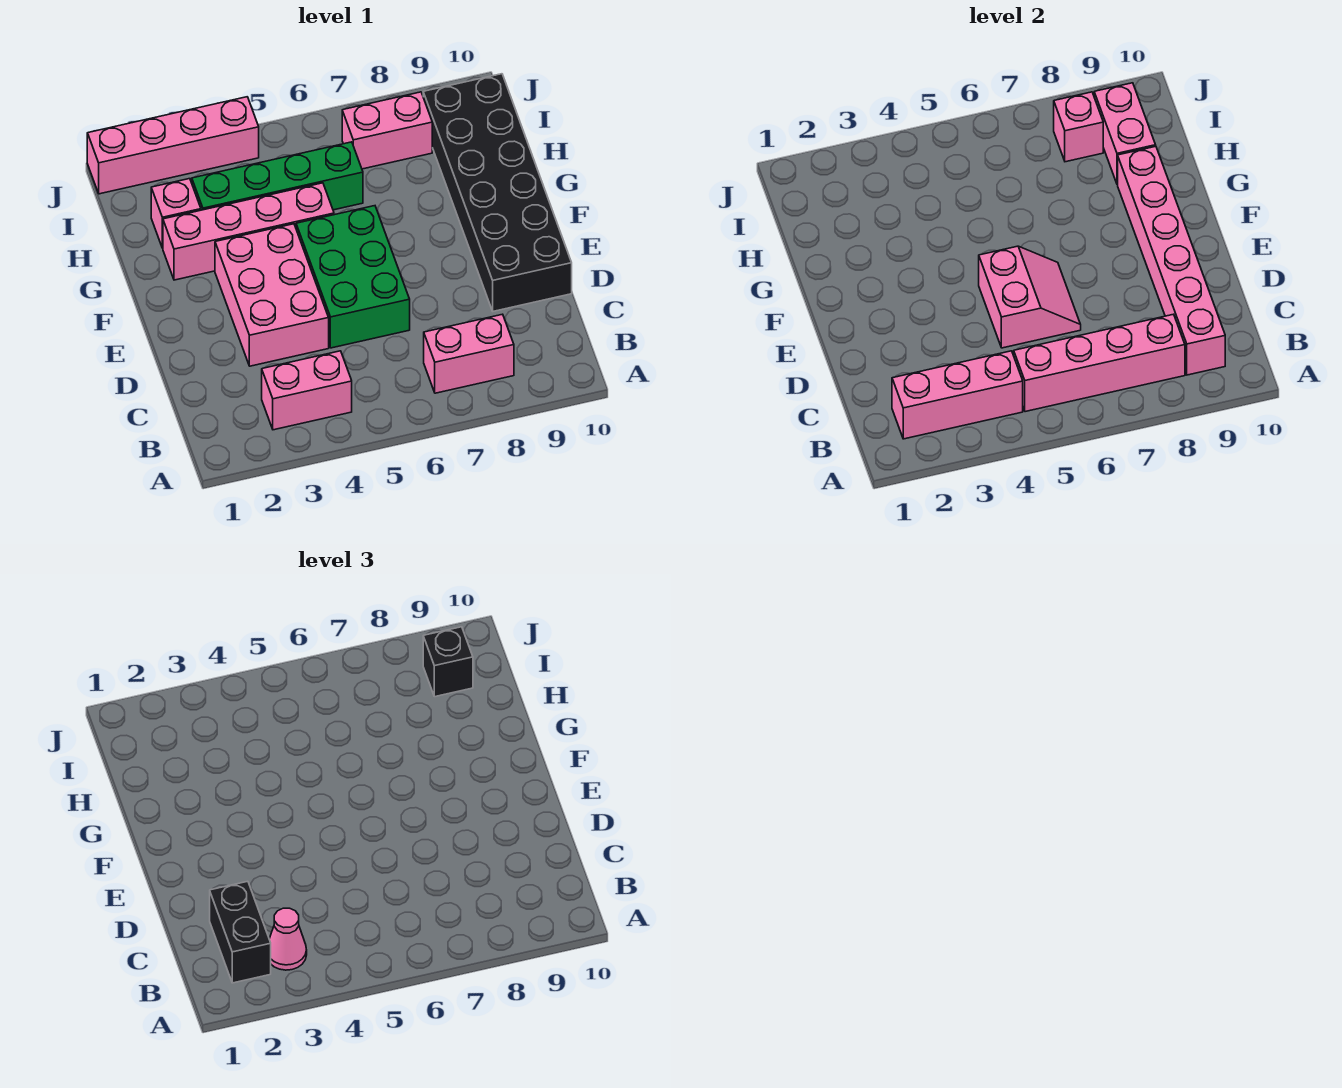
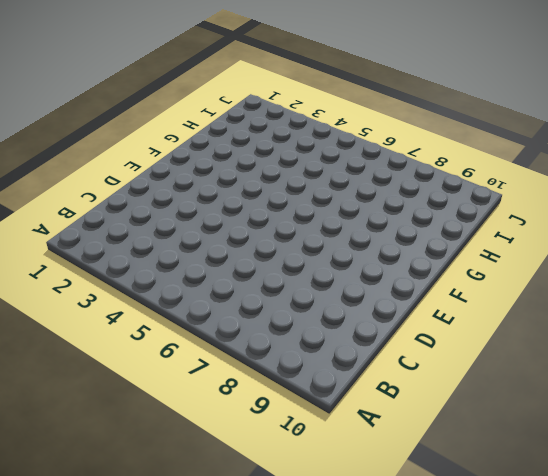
none -> pink 1x2 brick [262,351,352,430]
none -> pink 1x2 brick [424,314,514,393]
none -> pink 2x3 brick [215,224,329,366]

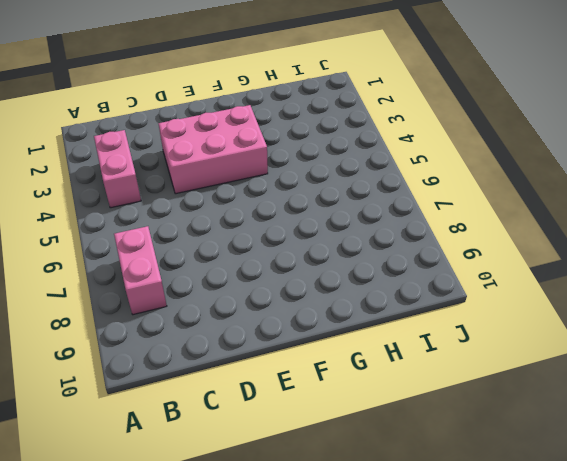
none -> green 2x3 brick [296,206,410,348]
none -> black 2x6 brick [423,74,572,311]
none -> pink 1x4 brick [163,183,334,280]

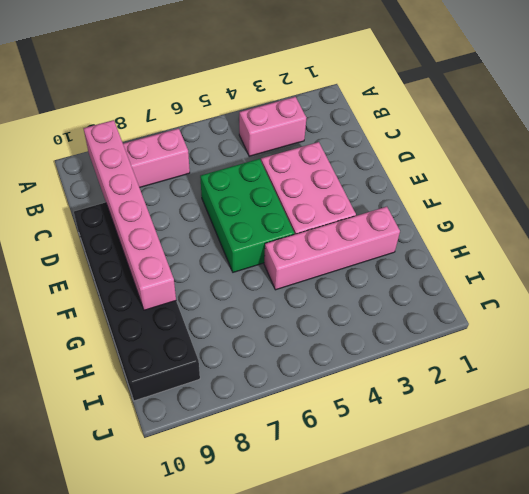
none -> pink 1x1 brick [151,179,201,248]
none -> green 1x4 brick [192,142,363,210]
none -> pink 1x2 brick [342,92,432,169]

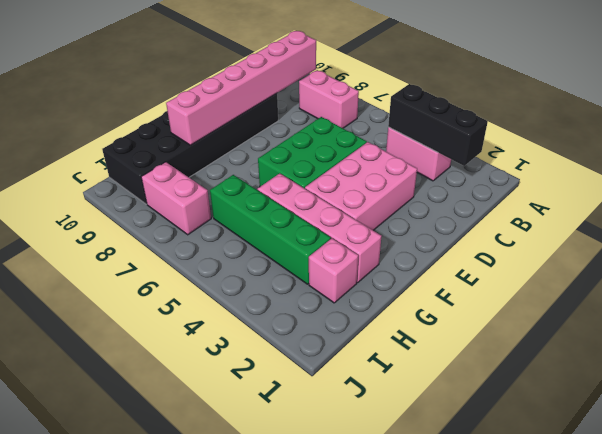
black 1x3 brick [388,84,488,166] -> pink 1x3 brick [892,351,1023,439]
none -> pink 1x4 brick [87,97,259,194]
none -> pink 1x4 brick [1014,314,1185,412]
none -> pink 2x2 slope [979,246,1081,348]

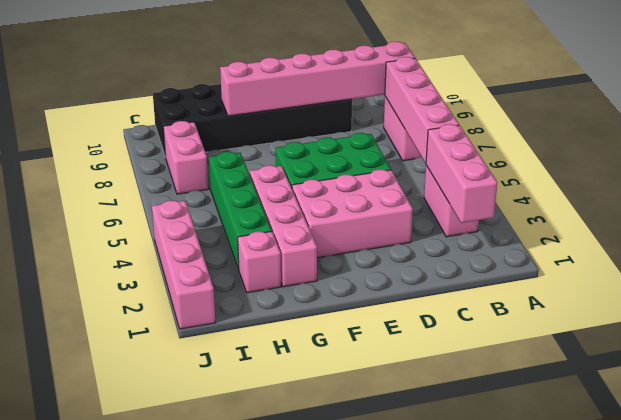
none -> pink 2x2 slope [979,246,1081,348]
none -> pink 1x2 brick [1094,83,1156,184]
none -> pink 1x1 brick [1054,92,1103,162]

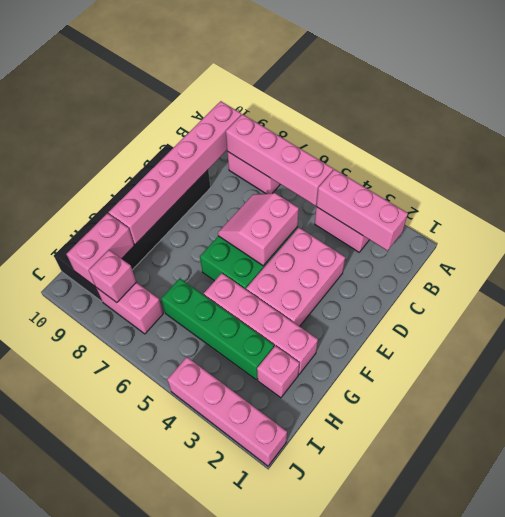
none -> black 1x2 brick [210,881,271,983]
none -> pink 1x1 cone [269,908,307,970]
none -> black 1x1 brick [423,627,473,697]

